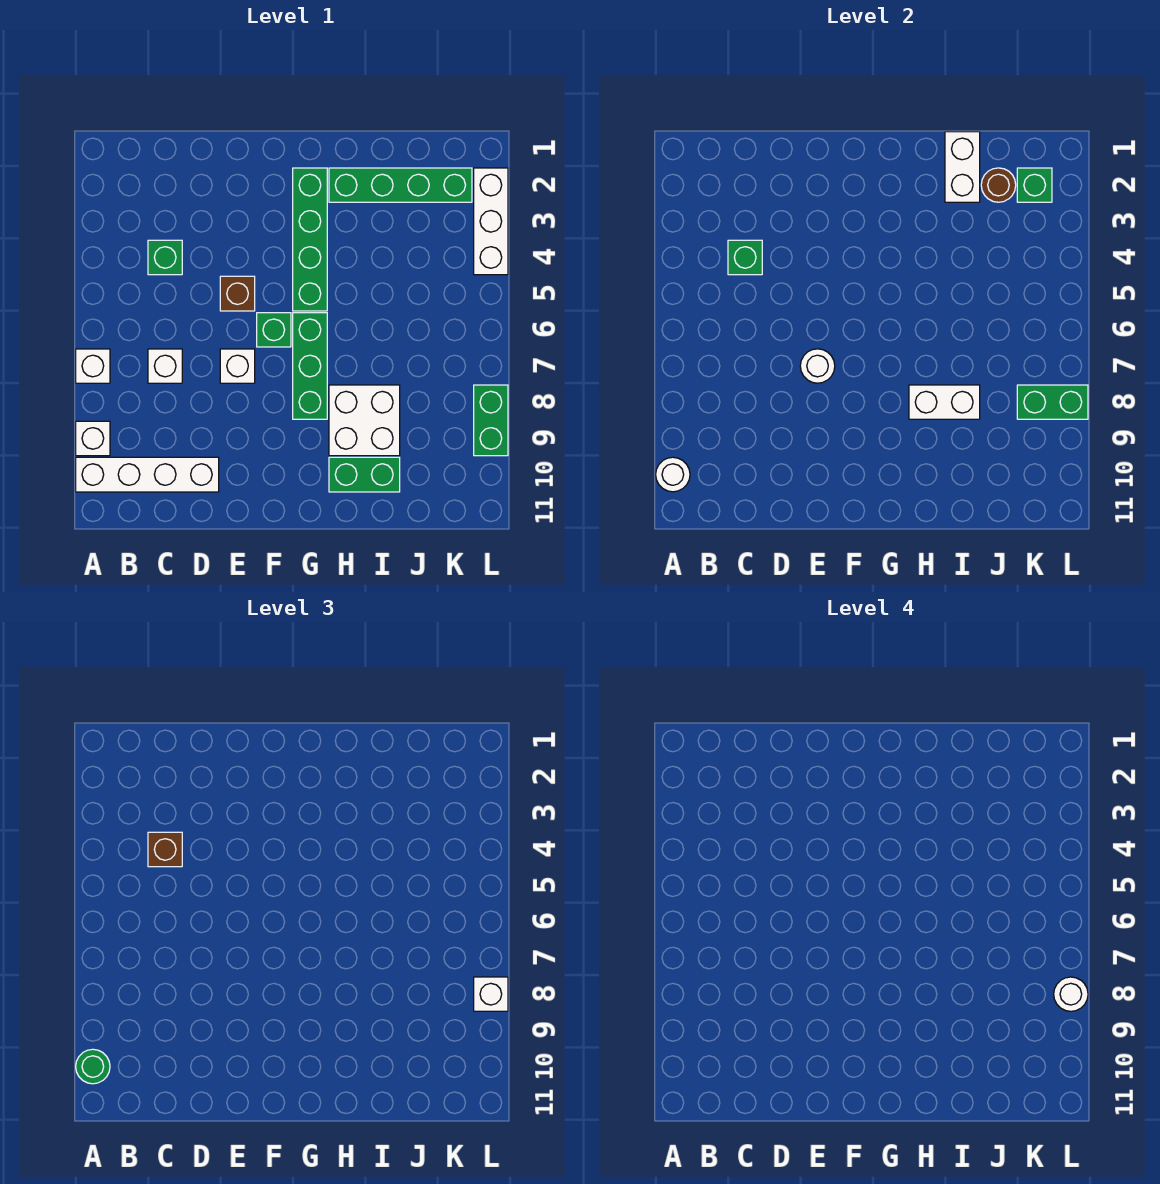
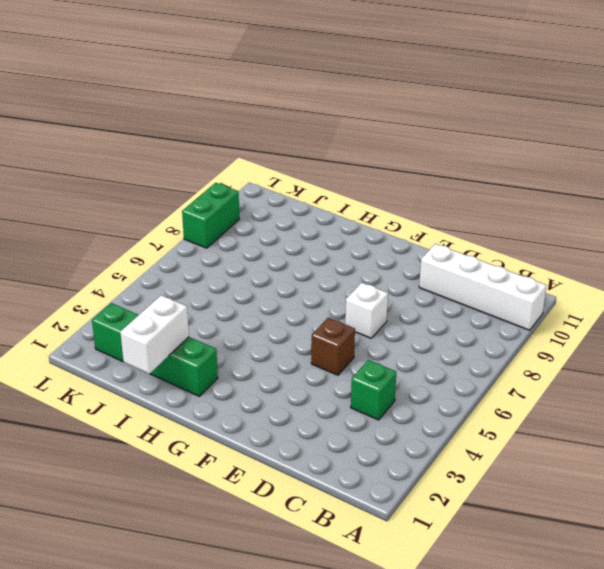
none -> white 1x1 brick [76,349,110,383]
none -> white 1x1 brick [76,421,110,456]
none -> white 1x1 brick [148,349,182,383]

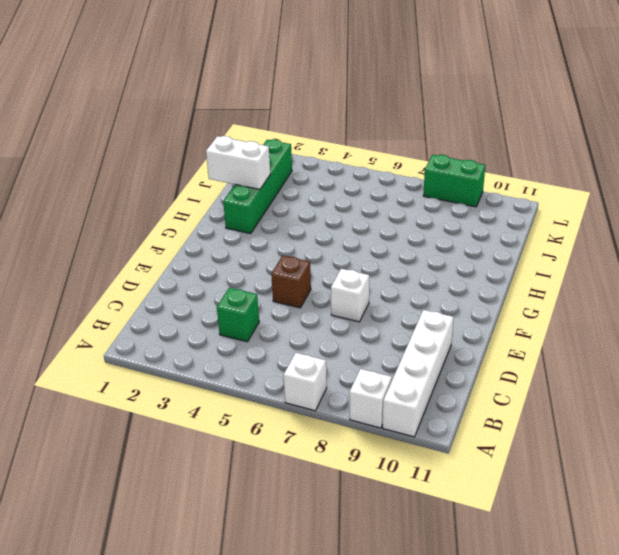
none -> white 1x1 brick [148,349,182,383]
none -> green 1x1 brick [257,313,291,347]
none -> green 1x4 brick [293,168,327,311]

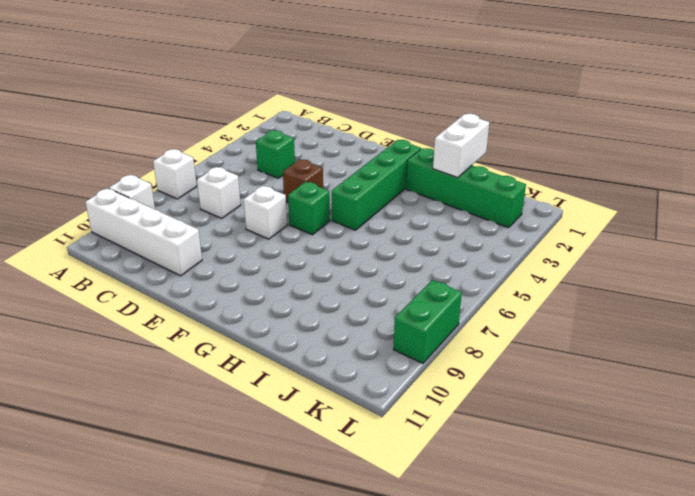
none -> green 1x3 brick [293,313,327,419]
none -> white 2x2 brick [329,385,400,456]
none -> green 1x2 brick [329,457,400,492]

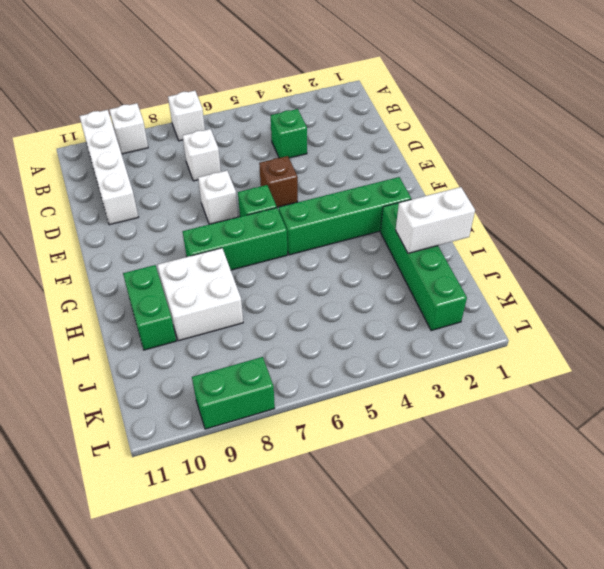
none -> white 1x3 brick [474,168,508,275]
none -> white 1x1 round brick [656,457,690,492]
none -> green 1x1 brick [728,240,762,275]

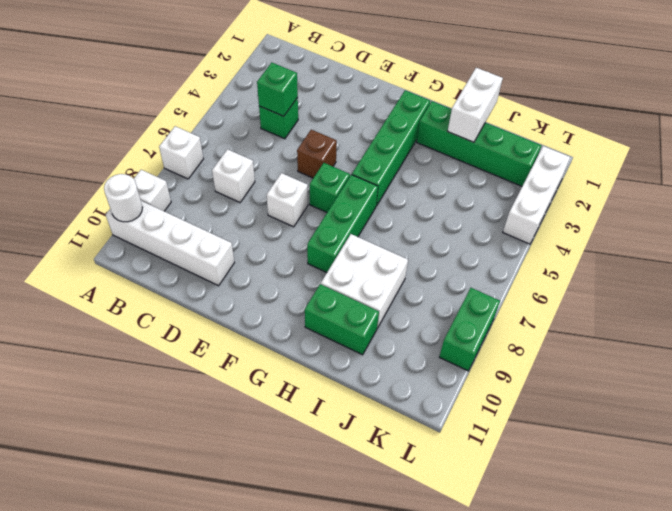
none -> white 1x1 round brick [800,349,835,383]
none -> white 1x2 brick [909,385,980,419]
none -> brown 1x1 round brick [981,168,1016,202]

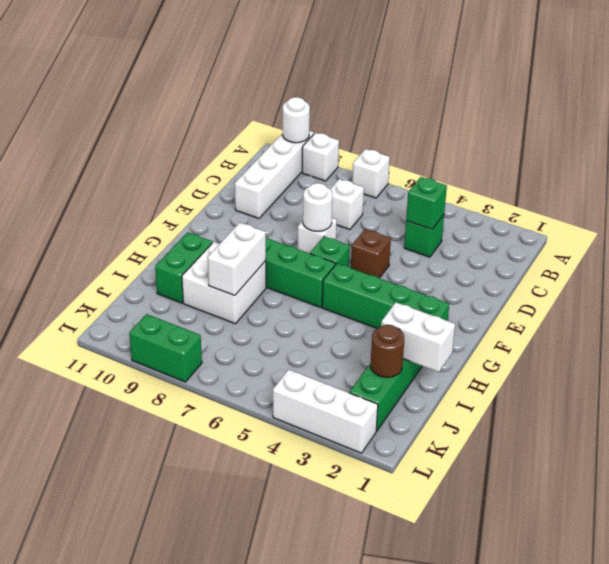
none -> green 1x1 brick [1017,168,1052,202]
none -> green 1x2 brick [1017,385,1088,419]
none -> green 1x1 round brick [76,1049,110,1084]

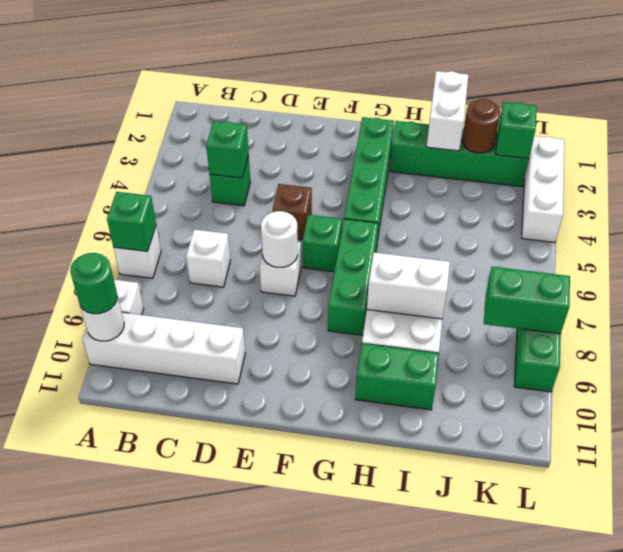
green 1x1 brick [107,192,156,251] -> none
none -> brown 1x1 brick [148,832,182,867]
none -> white 1x1 brick [474,977,508,1011]
none -> white 1x1 round brick [1054,977,1088,1011]

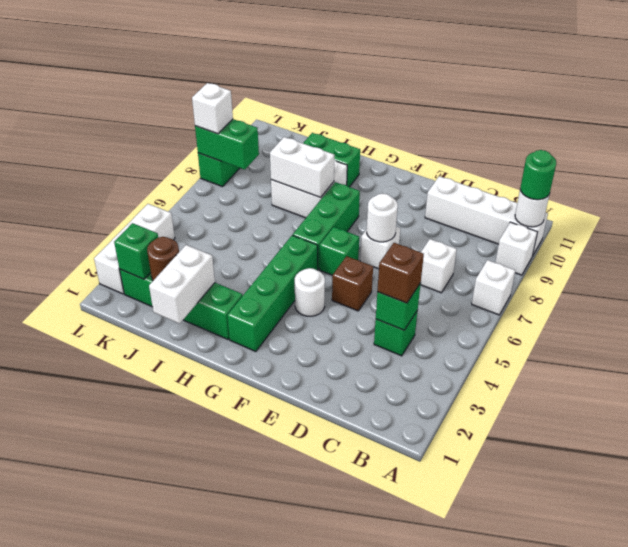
white 1x1 round brick [295,268,325,316] -> white 1x1 round brick moved to [1054,977,1088,1011]

